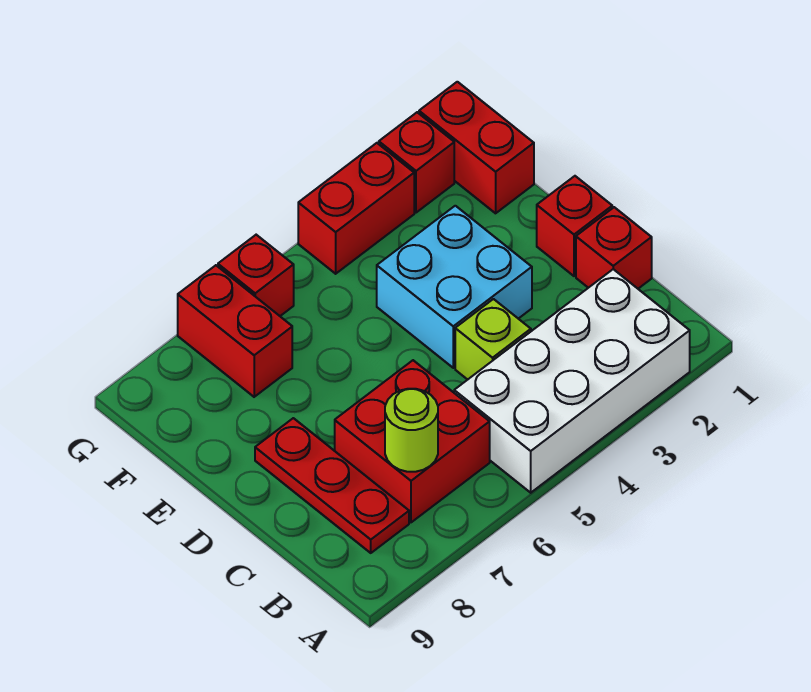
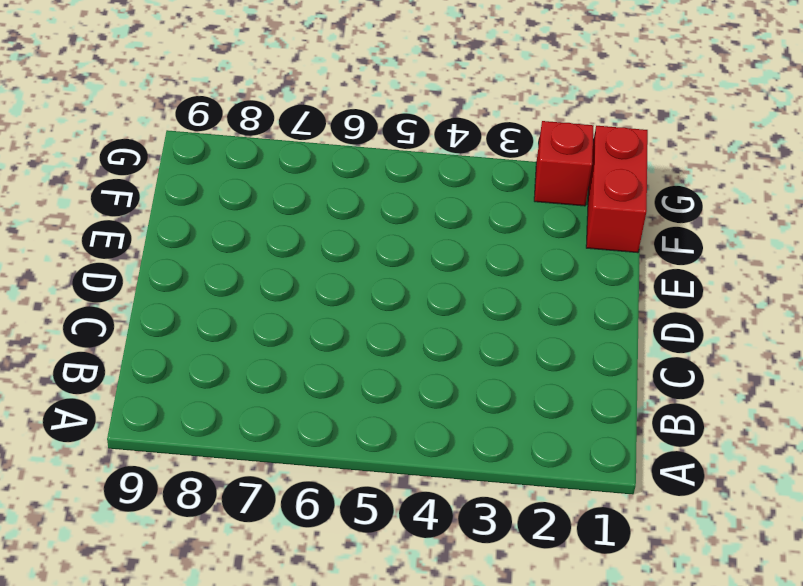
none -> white 2x4 brick [454,269,690,493]
none -> red 2x2 brick [335,360,490,522]
none -> red 1x3 plate [255,418,409,553]

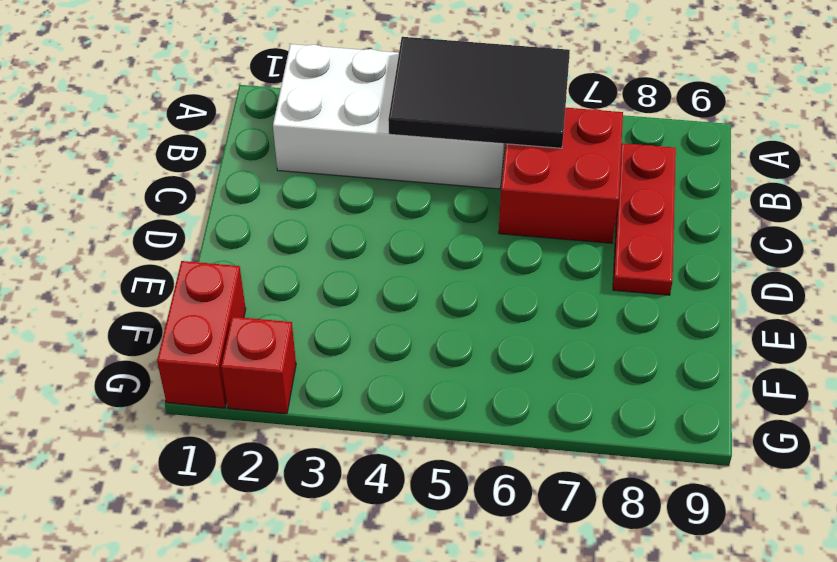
black 2x3 tile [388,37,570,148] -> none
none -> red 1x1 brick [576,207,652,289]
none -> lime 1x1 brick [455,299,531,380]
none -> red 1x1 brick [537,176,612,276]

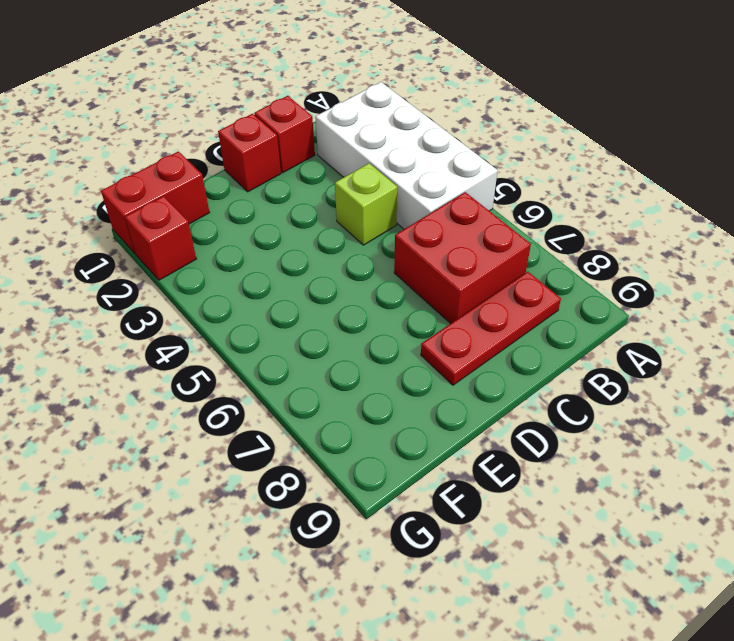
none -> cyan 2x2 brick [377,206,532,368]
none -> red 1x2 brick [178,265,292,397]
none -> red 1x2 brick [298,143,414,274]

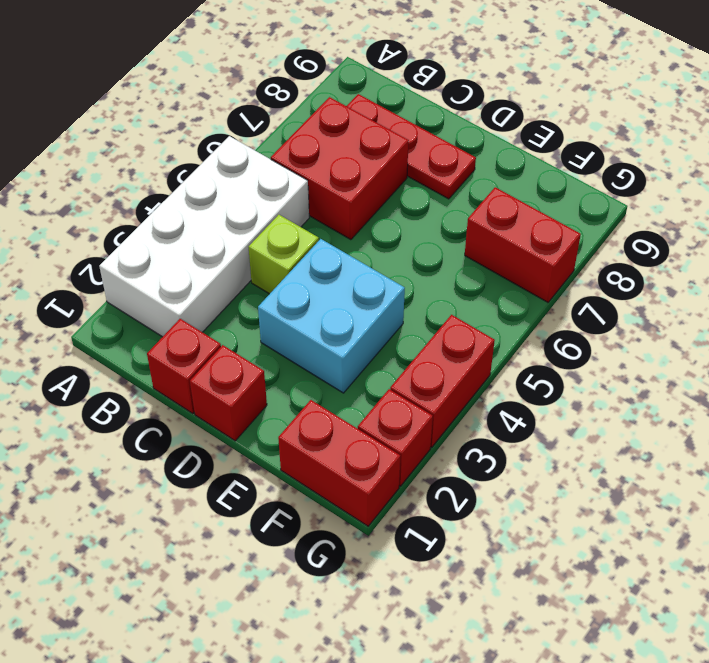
none -> red 1x1 brick [218,235,294,316]
none -> lime 1x1 round brick [385,389,438,472]

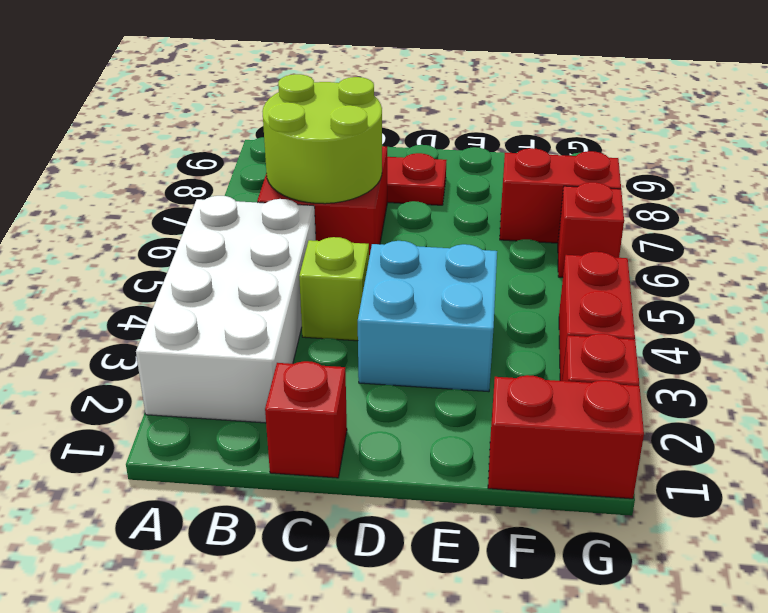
lime 2x2 round brick [262,74,382,204] -> lime 1x1 round brick [385,389,438,472]
none -> red 1x1 brick [537,176,612,276]

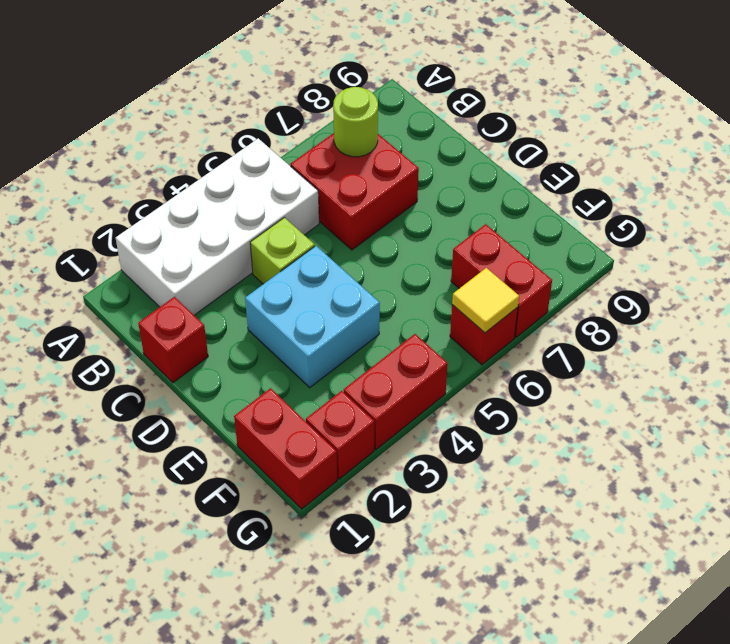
yellow 1x1 tile [452,268,519,333] -> none
none -> red 1x3 plate [255,418,409,553]
none -> red 1x1 brick [537,176,612,276]

